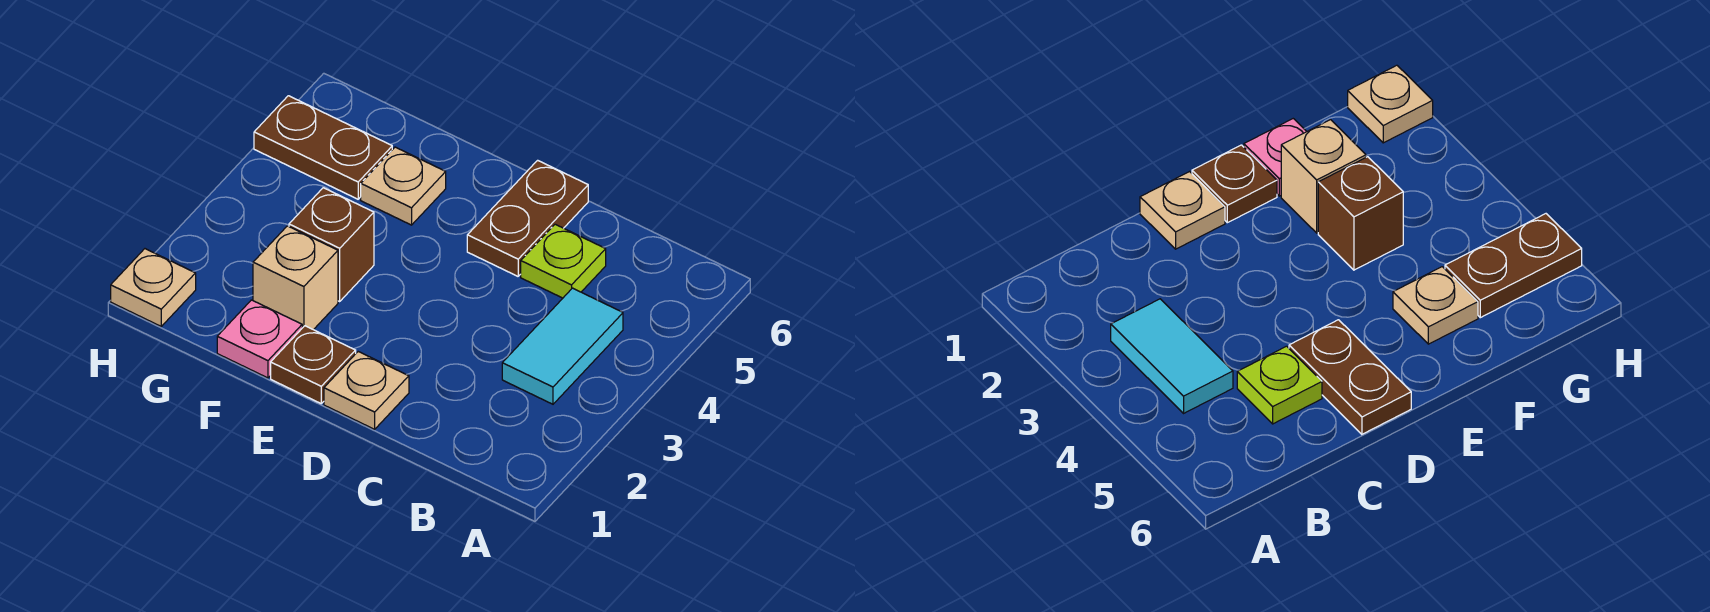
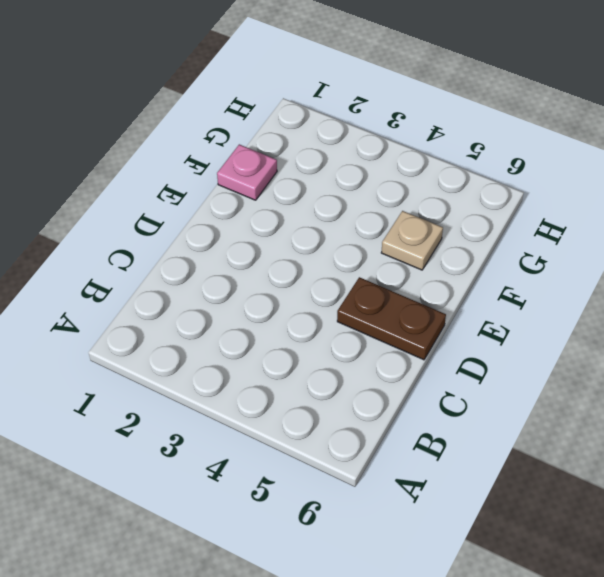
none -> cyan 1x2 tile [502,288,623,404]
none -> lime 1x1 plate [521,224,606,298]

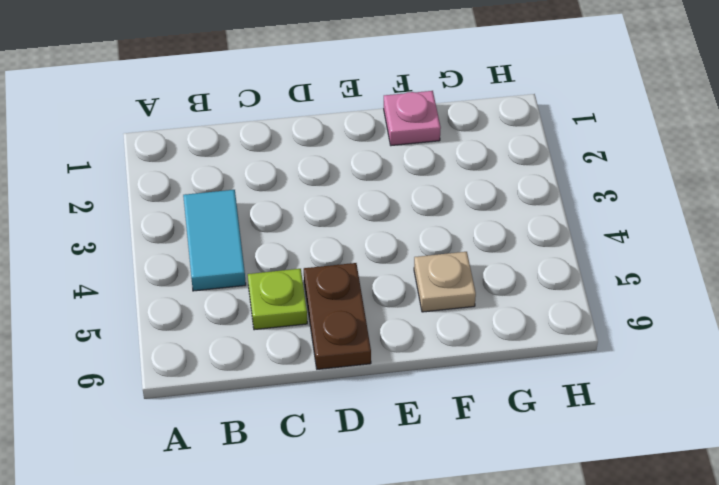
none -> tan 1x1 plate [324,352,409,429]
none -> brown 1x1 plate [271,326,356,403]

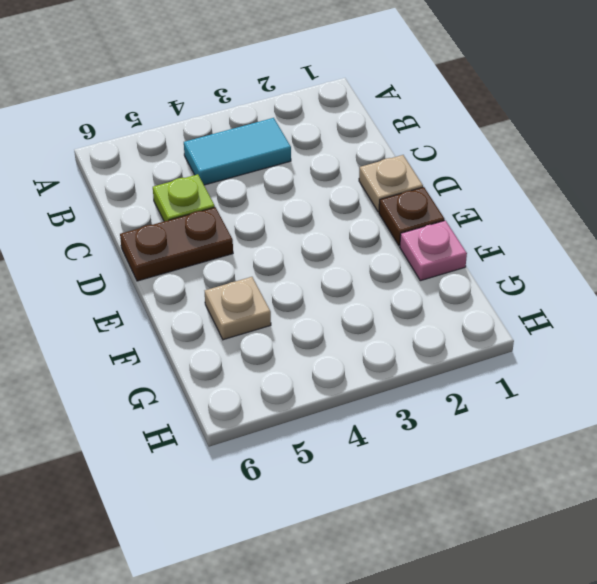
none -> tan 1x1 brick [253,226,338,330]
none -> brown 1x1 brick [289,188,374,301]

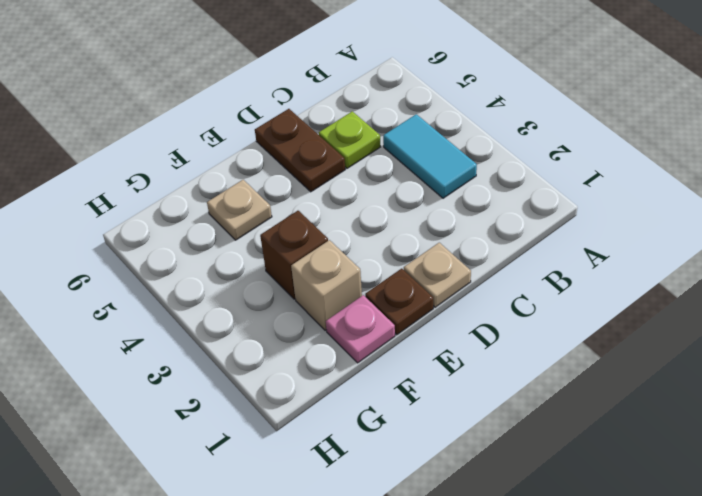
none -> brown 1x2 plate [254,96,392,199]
none -> tan 1x1 plate [111,249,196,326]

